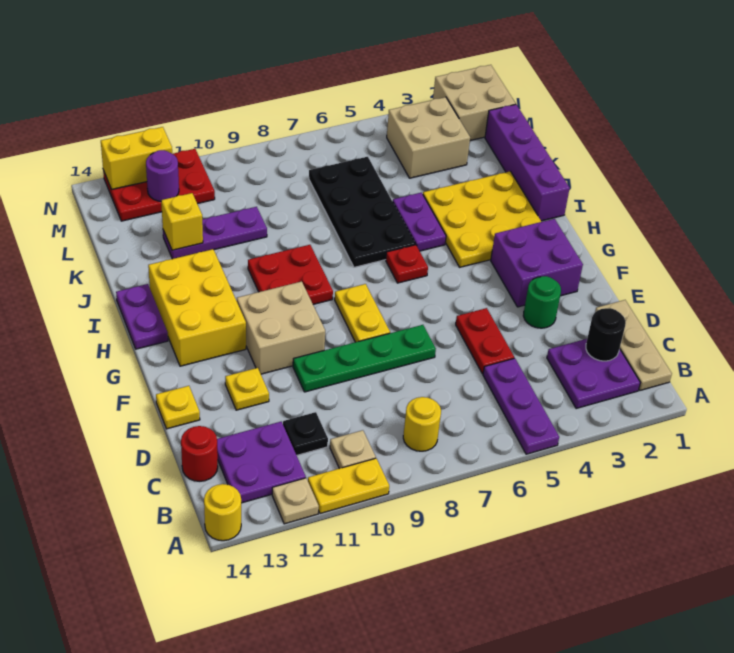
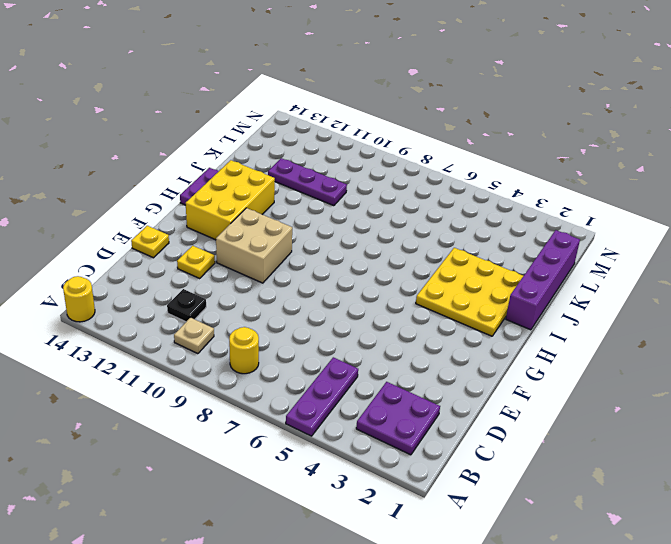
none -> yellow 1x2 plate [308,458,389,514]
none -> tan 1x1 plate [272,478,319,524]
none -> tan 1x3 plate [595,300,672,390]
none -> purple 2x2 plate [217,422,306,503]

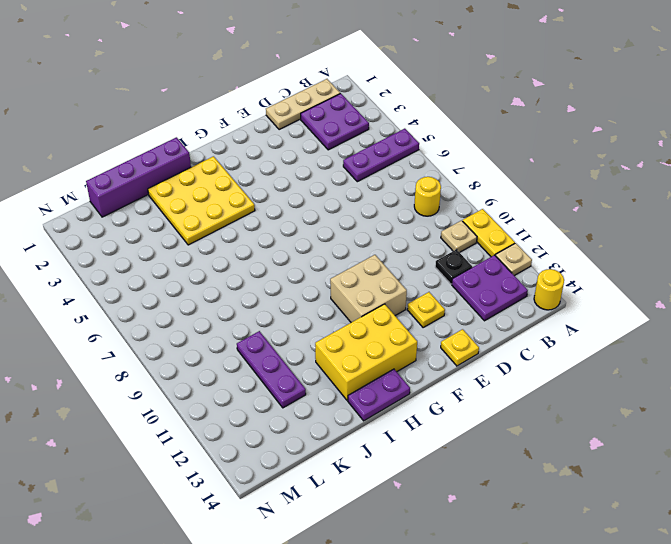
none -> red 1x1 round brick [181,426,218,481]
none -> red 1x2 plate [456,308,514,374]
none -> green 1x1 round brick [523,276,561,328]
none -> green 1x4 plate [293,325,436,392]

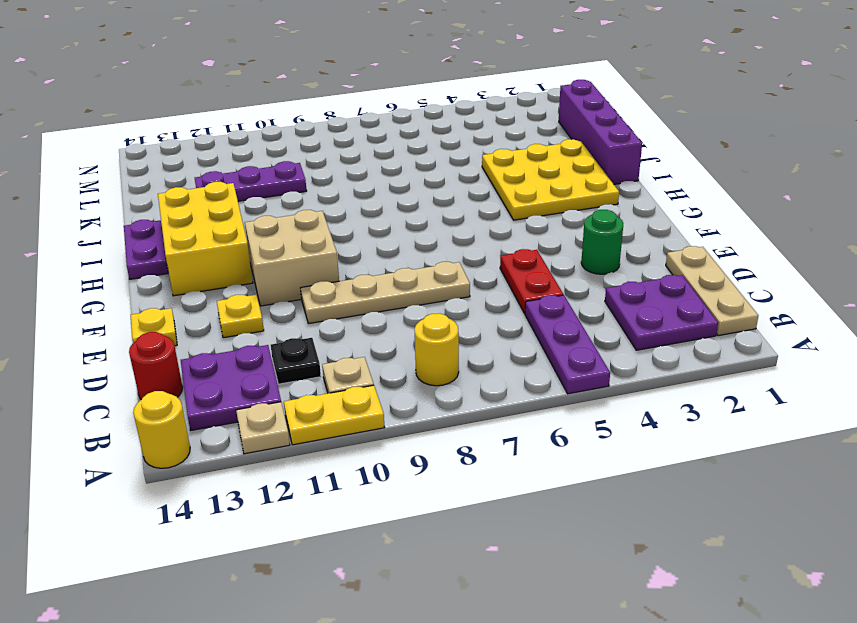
tan 1x4 plate [301,262,470,324] -> green 1x4 plate [293,325,436,392]
none -> purple 2x2 brick [491,219,583,307]
none -> yellow 1x2 plate [335,284,390,342]
none -> red 1x1 plate [386,245,428,283]
none -> red 2x2 plate [248,245,333,304]

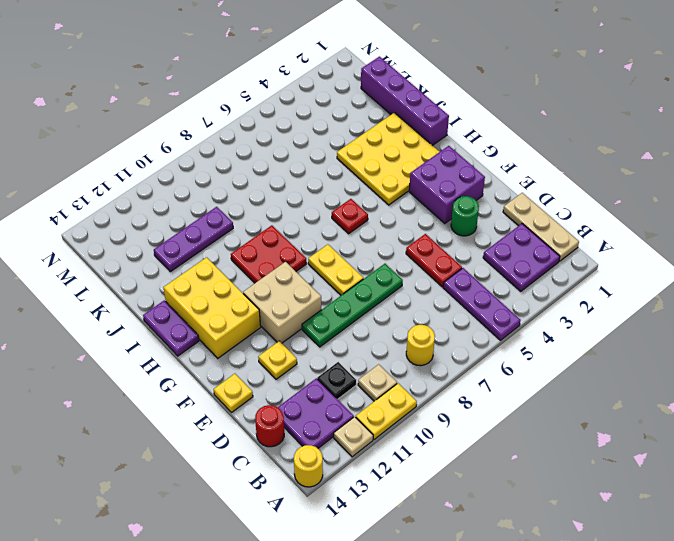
none -> purple 1x2 plate [393,193,446,251]
none -> black 2x4 plate [309,157,415,267]
none -> tan 2x2 brick [387,97,470,178]
none -> tan 2x2 brick [433,65,516,140]

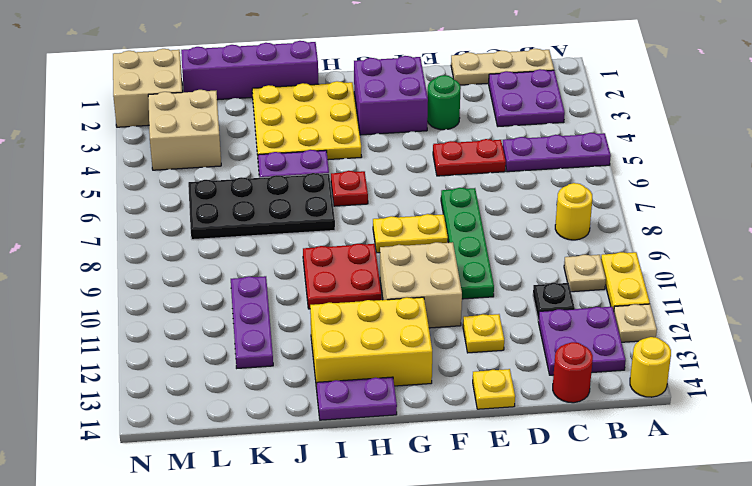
none -> red 2x3 plate [103,149,215,221]
none -> black 1x1 round brick [586,308,626,361]
none -> yellow 1x1 brick [161,193,203,250]
none -> purple 1x1 round brick [146,150,179,201]

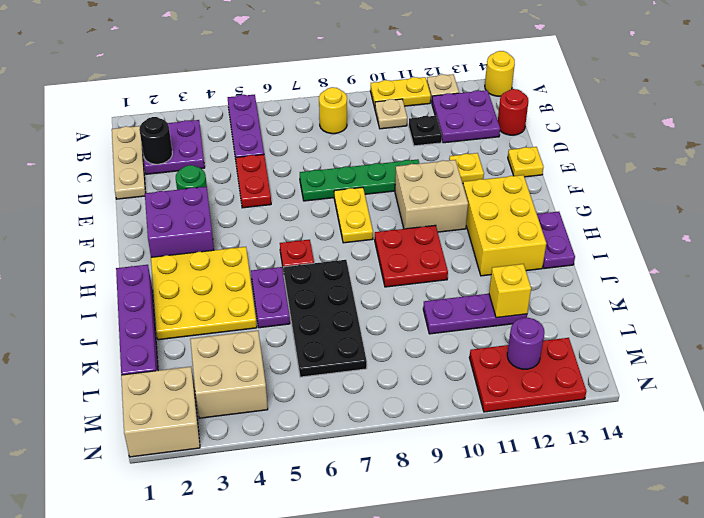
none -> yellow 1x2 brick [101,127,172,189]

